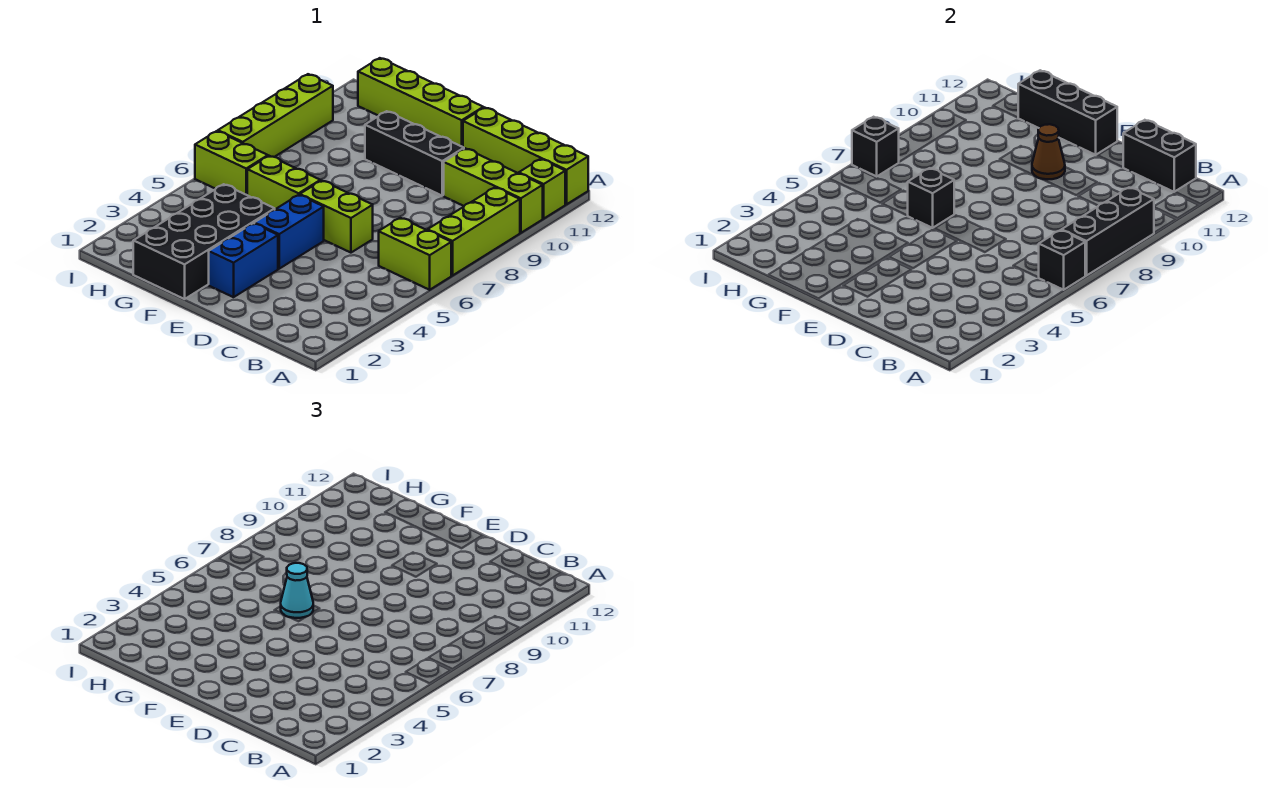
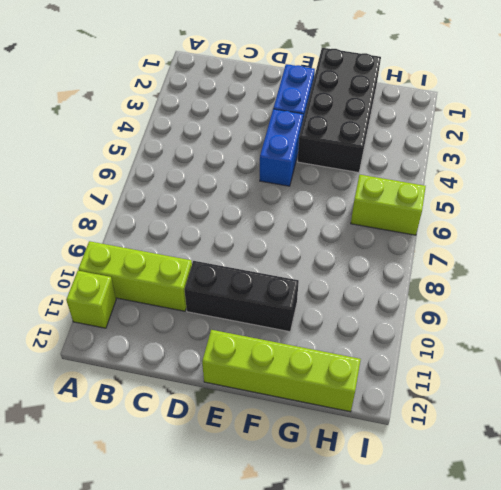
none -> lime 1x2 brick [379,218,451,290]
none -> lime 1x3 brick [428,188,520,276]
none -> lime 1x4 brick [463,108,588,204]

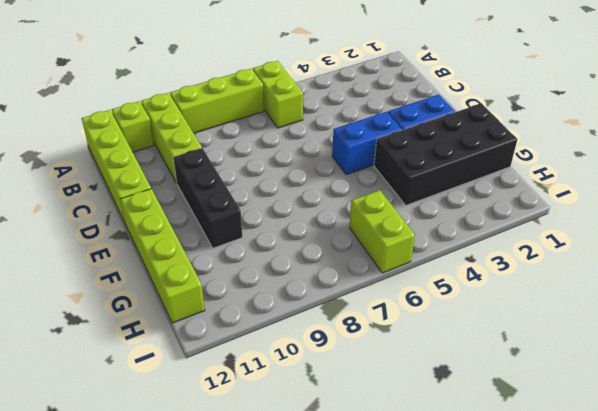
none -> lime 1x2 brick [300,181,373,253]
none -> lime 1x2 brick [247,156,320,209]
none -> lime 1x4 brick [218,74,333,157]

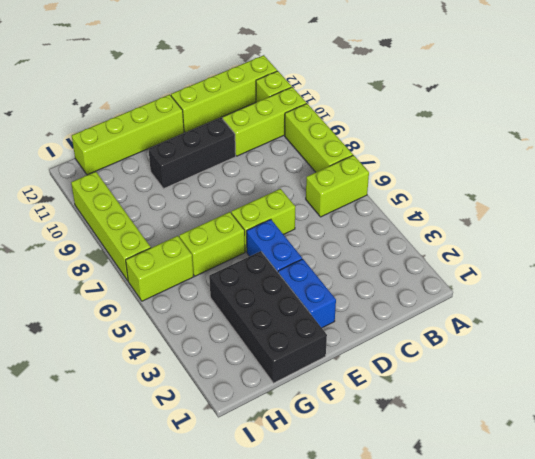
none -> black 1x1 brick [1038,230,1085,290]
none -> black 1x3 brick [1062,188,1154,276]
none -> black 1x2 brick [1123,120,1196,192]

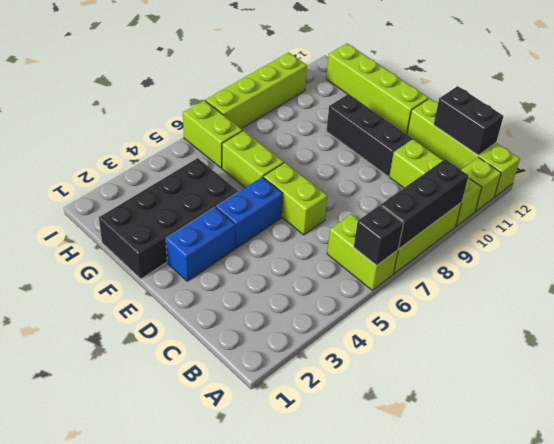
none -> brown 1x1 cone [1032,124,1065,179]
none -> black 1x3 brick [1018,70,1117,155]
none -> black 1x1 brick [907,168,954,228]

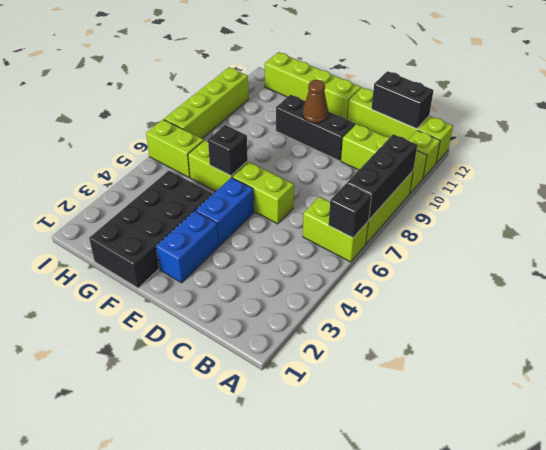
none -> black 1x3 brick [1018,70,1117,155]
none -> black 1x1 brick [852,117,899,176]
none -> cyan 1x1 cone [281,563,313,618]

